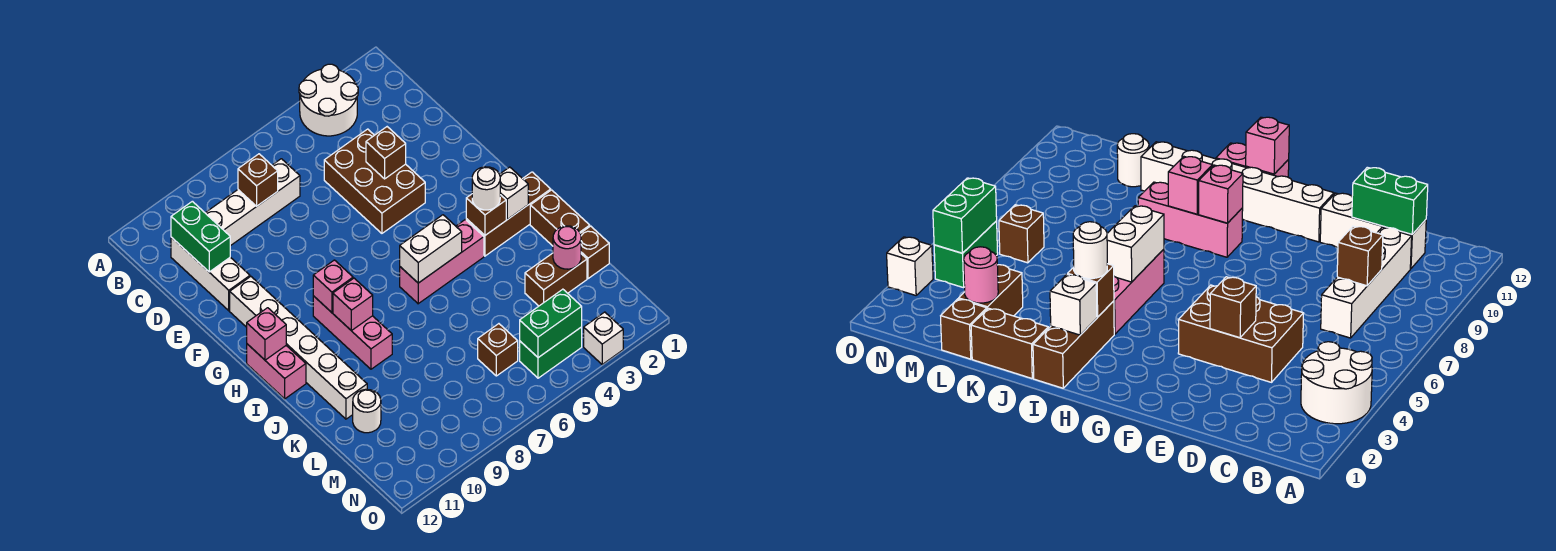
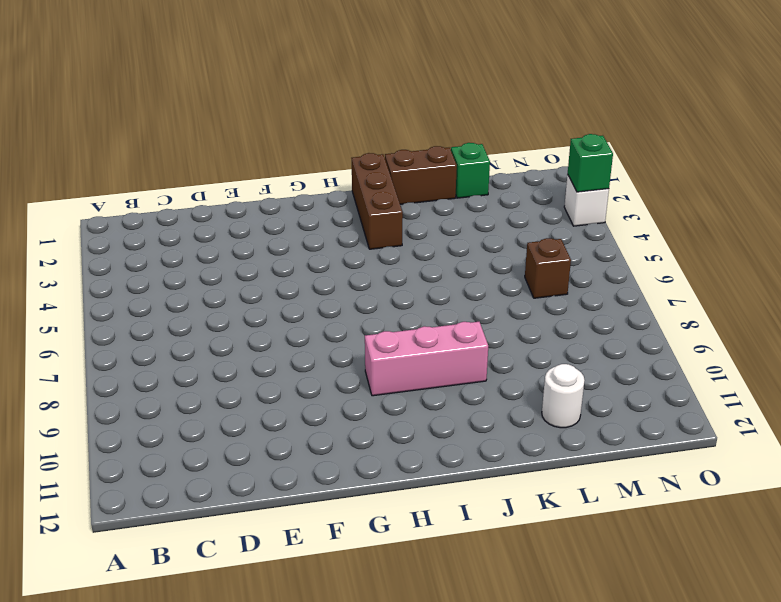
green 1x1 brick [451,143,490,198] -> brown 1x1 brick [580,226,609,279]
green 1x1 brick [568,134,613,192] -> none
none -> white 2x2 round brick [299,64,358,136]
none -> white 1x4 brick [206,159,300,246]
none -> white 1x3 brick [171,237,250,311]

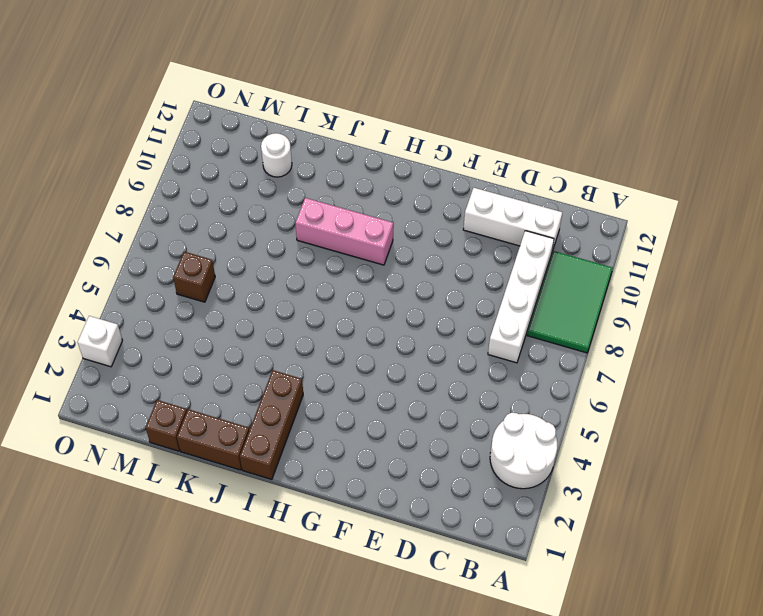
green 2x3 tile [527,251,613,353] -> none
none -> brown 2x3 brick [324,129,425,233]
none -> white 1x6 brick [230,277,367,419]
none -> pink 1x2 brick [247,344,306,399]

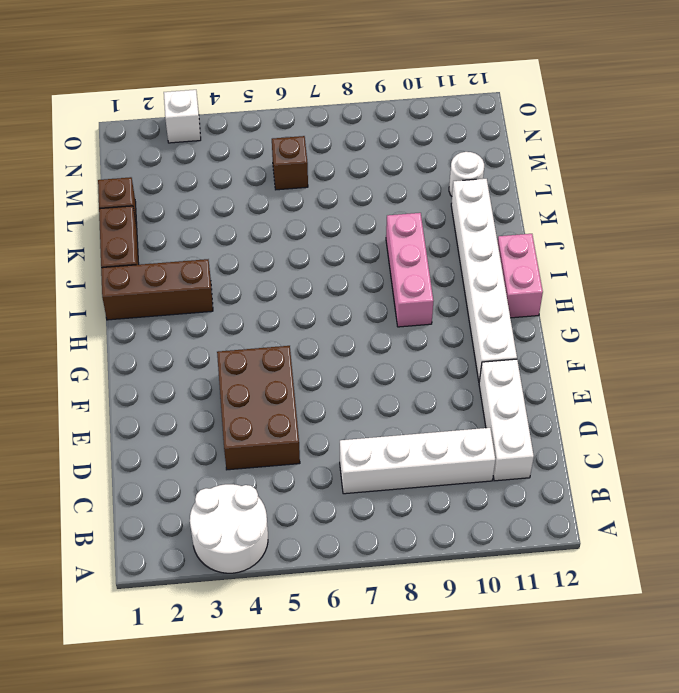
none -> pink 1x3 brick [400,220,484,304]
none -> brown 1x2 brick [525,253,587,306]
none -> green 1x2 brick [520,327,582,378]

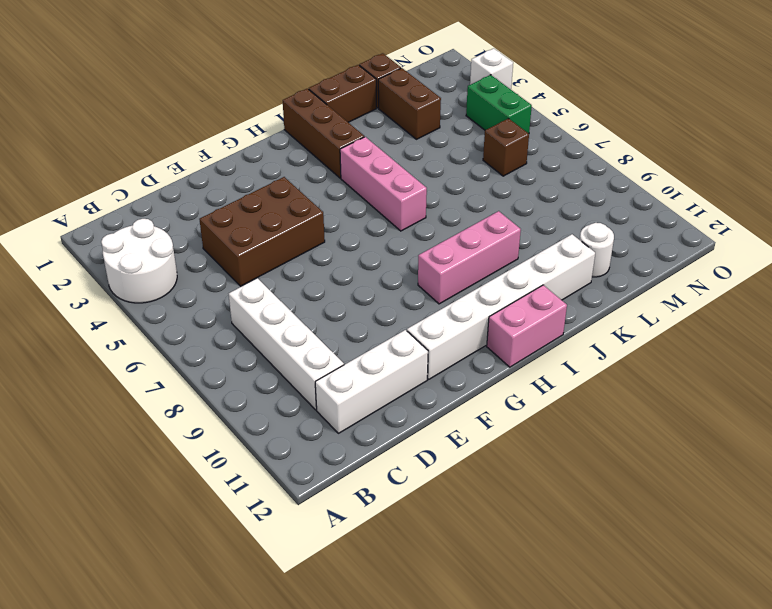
none -> brown 1x1 brick [238,154,278,206]
none -> green 1x2 brick [171,201,230,272]
none -> brown 1x1 brick [366,127,406,179]

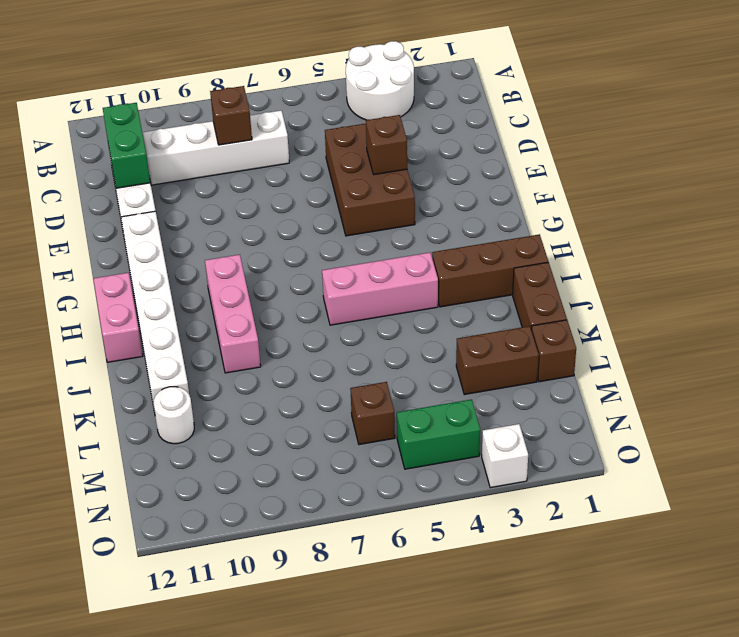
none -> pink 1x1 brick [313,260,353,312]
none -> pink 1x1 brick [247,308,286,360]
none -> white 1x1 brick [499,167,528,220]

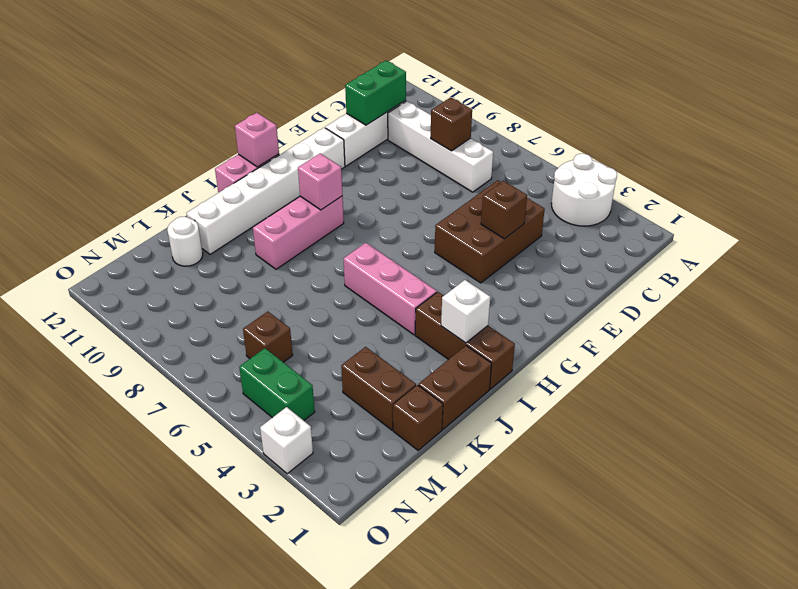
none -> brown 1x1 brick [466,194,506,235]
none -> white 1x2 brick [400,215,462,283]
none -> pink 1x1 brick [333,278,373,331]

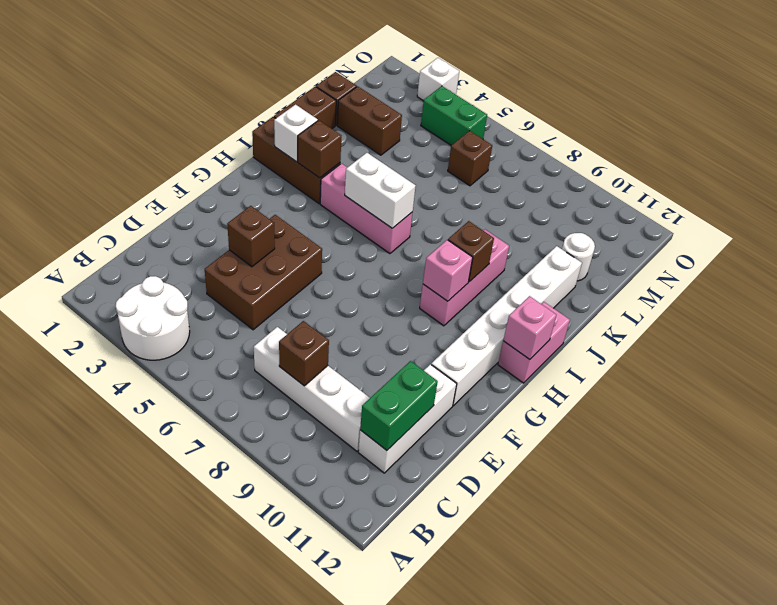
brown 1x1 brick [448,221,494,282] -> pink 1x1 brick [333,278,373,331]
none -> pink 1x1 round brick [553,226,581,269]
none -> green 1x2 brick [520,289,582,358]
none -> white 1x1 round brick [472,167,500,210]

